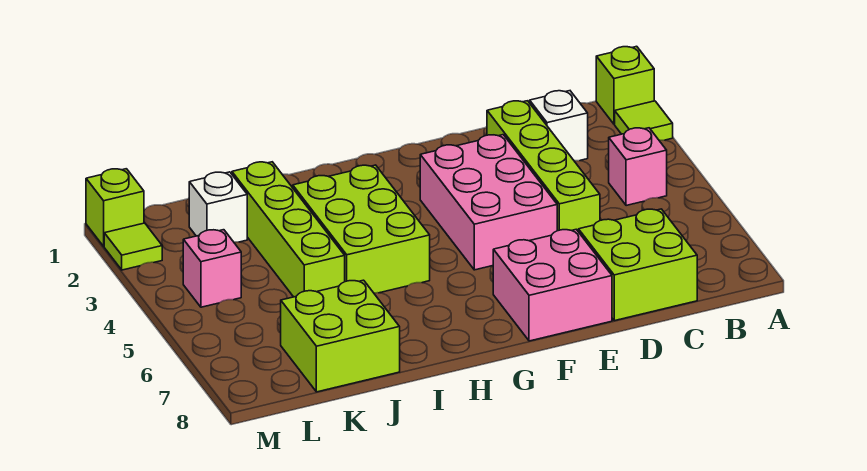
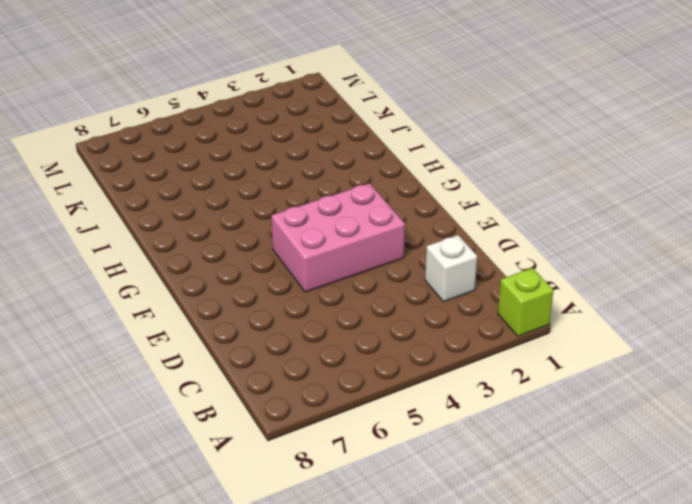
none -> lime 1x1 tile [615,101,673,140]
none -> pink 1x1 brick [609,128,667,206]
none -> lime 2x2 brick [579,209,697,321]

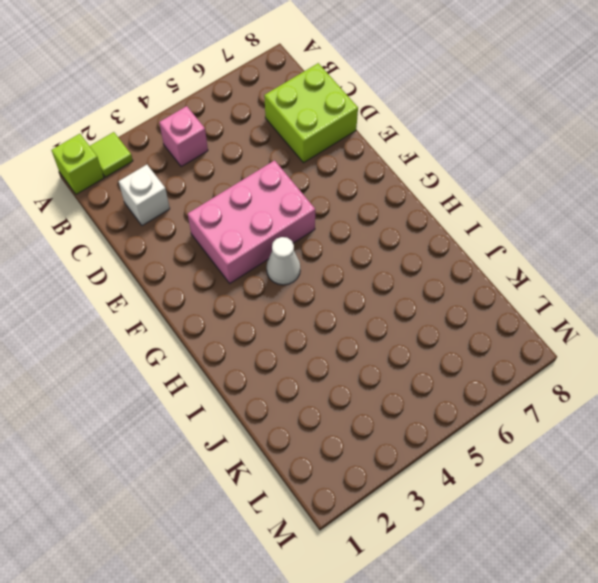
white 1x1 cone [266,237,300,285] -> none
none -> lime 1x4 brick [487,101,600,232]
none -> pink 2x2 brick [493,229,612,341]
none -> lime 2x3 brick [293,165,430,293]

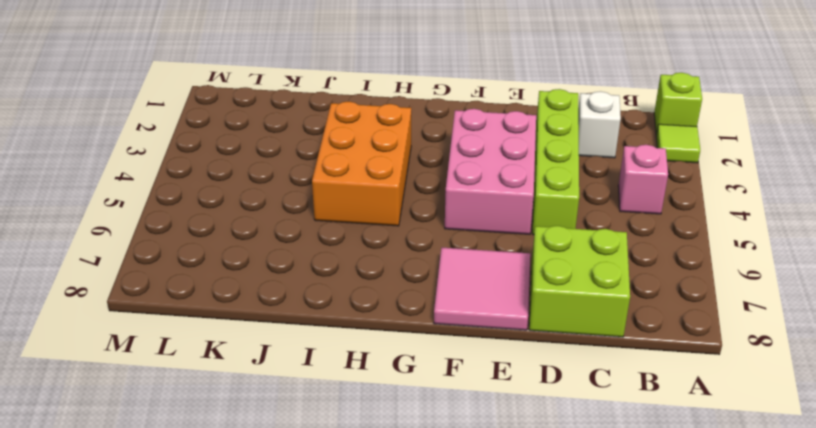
pink 2x2 tile [434,248,530,330] -> pink 2x2 brick [493,229,612,341]
orange 2x3 brick [312,101,411,226] -> lime 2x3 brick [293,165,430,293]
none -> lime 1x4 brick [232,162,345,297]
none -> lime 2x2 brick [281,280,400,392]
none -> white 1x1 brick [189,172,247,242]

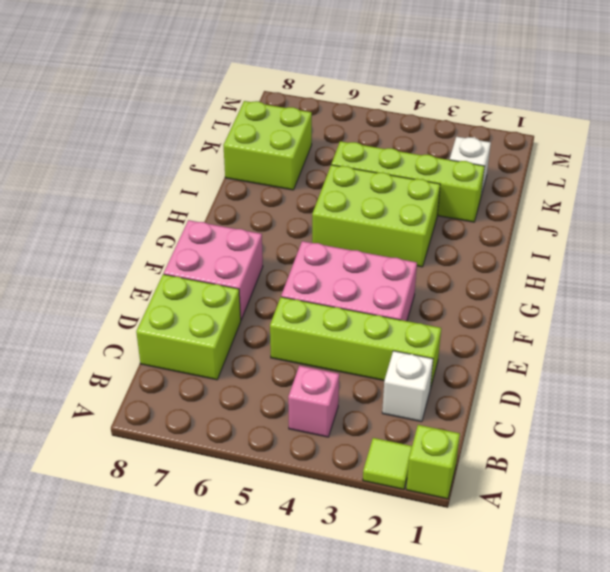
none -> pink 1x1 brick [183,230,241,307]
none -> lime 1x1 brick [86,169,144,246]
none -> lime 1x1 tile [104,223,162,270]

